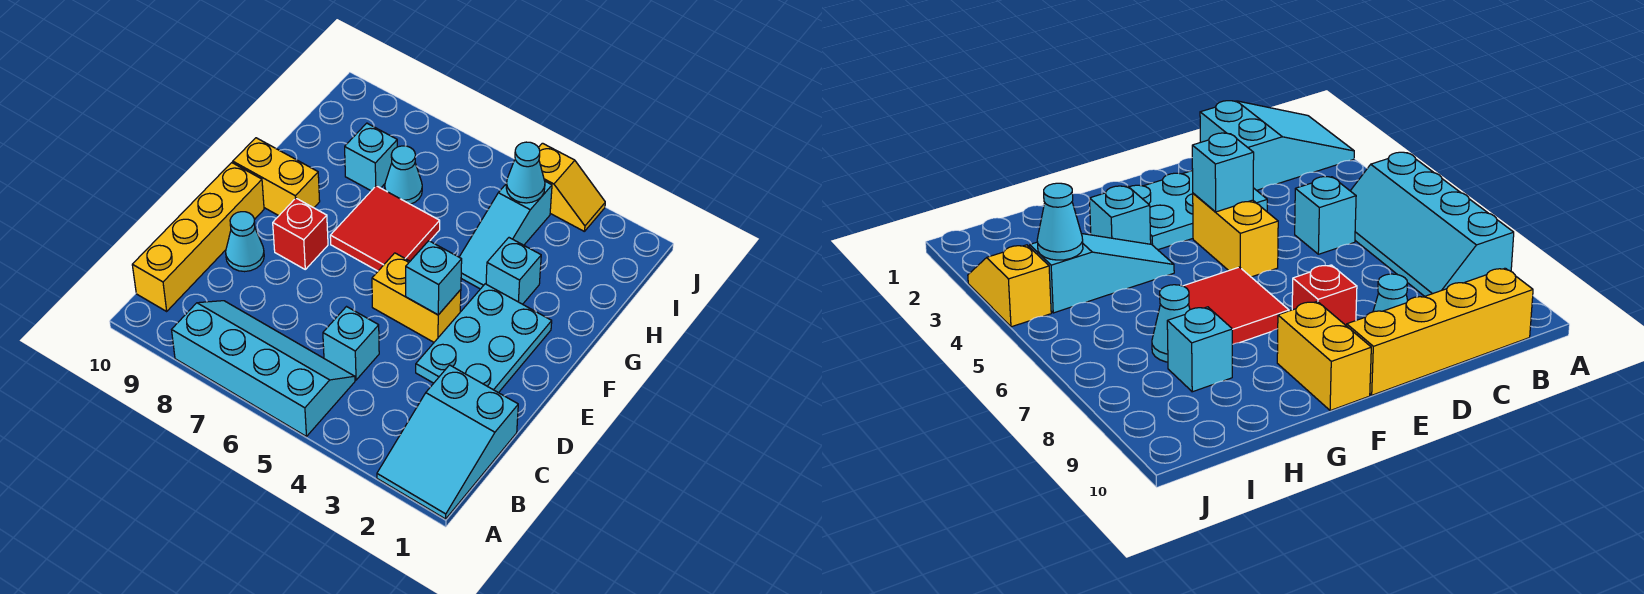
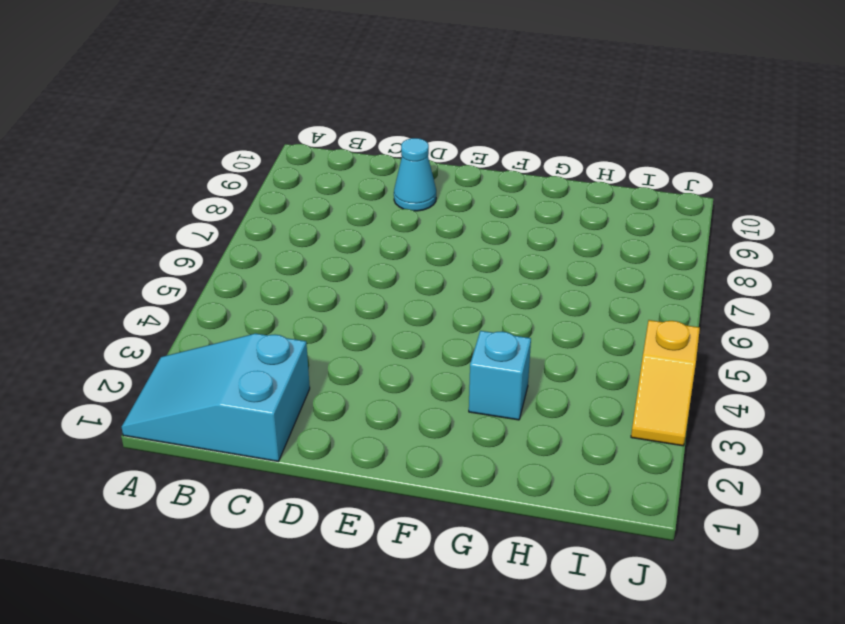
none -> cyan 2x4 slope [172,301,355,436]
none -> yellow 1x4 brick [132,163,264,311]
none -> cyan 1x1 brick [323,307,379,380]

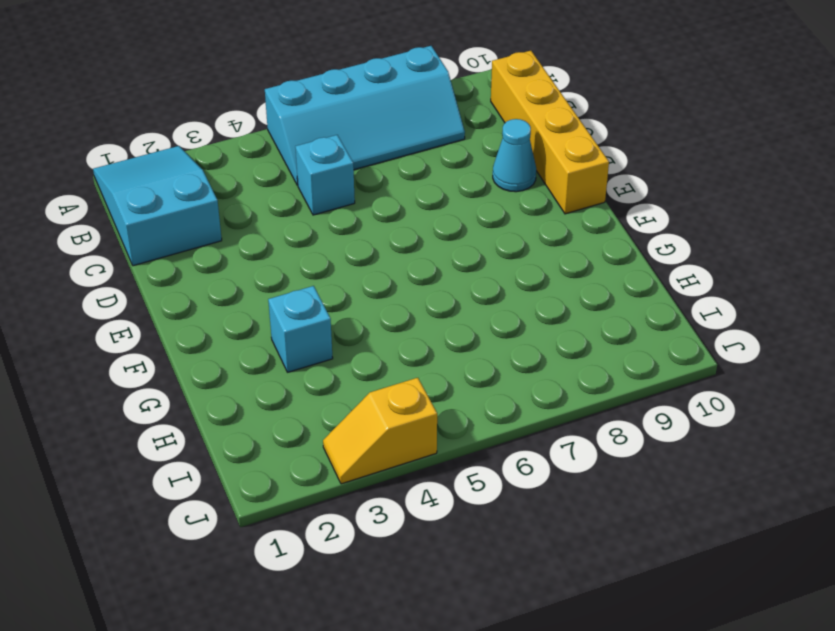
none -> cyan 2x3 plate [416,284,552,393]
none -> yellow 1x2 brick [372,253,461,342]
none -> red 1x1 brick [273,198,328,269]

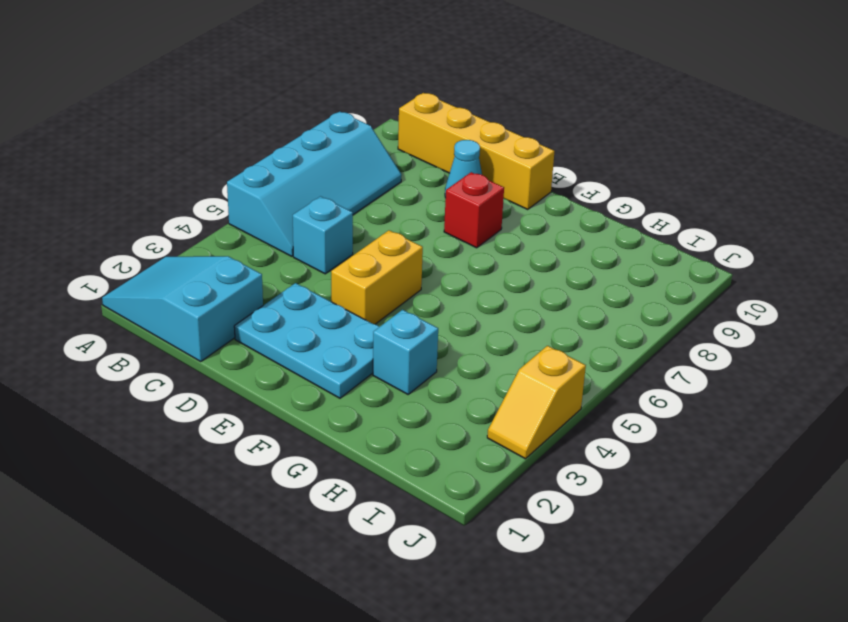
none -> red 2x2 tile [330,186,440,271]
none -> yellow 1x2 brick [233,138,320,216]
none -> cyan 1x3 slope [459,181,552,289]

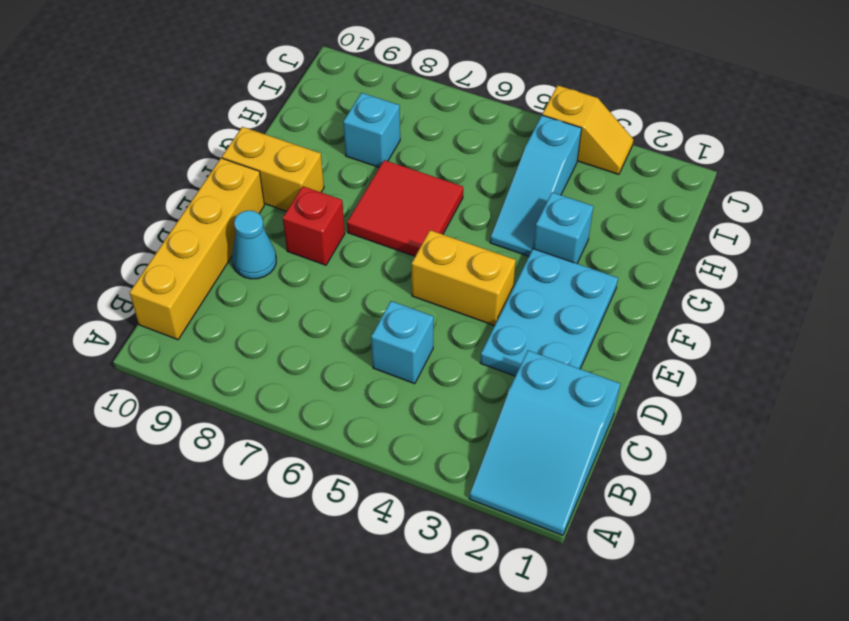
none -> cyan 2x4 slope [172,301,355,436]
none -> cyan 1x1 cone [385,146,422,204]
none -> cyan 1x1 brick [406,241,462,315]

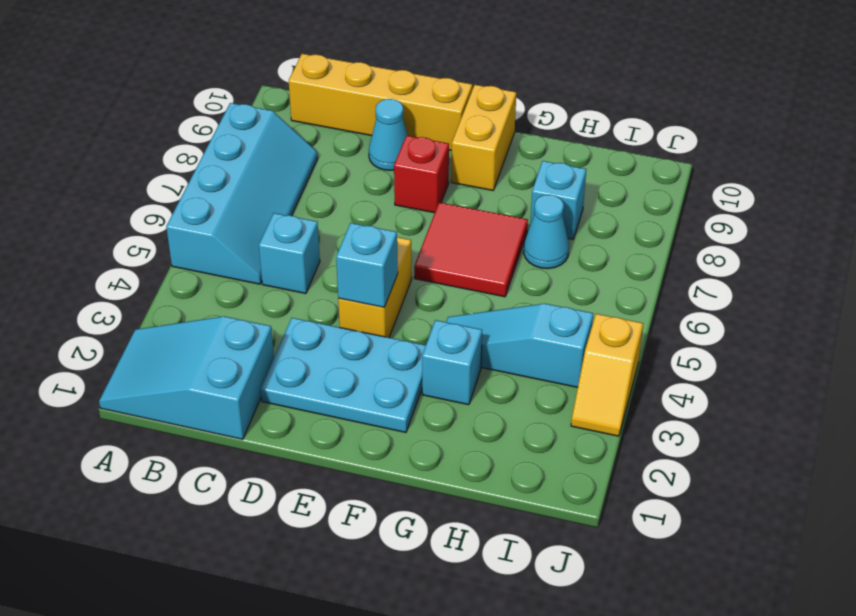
none -> cyan 1x1 cone [506,142,545,203]

